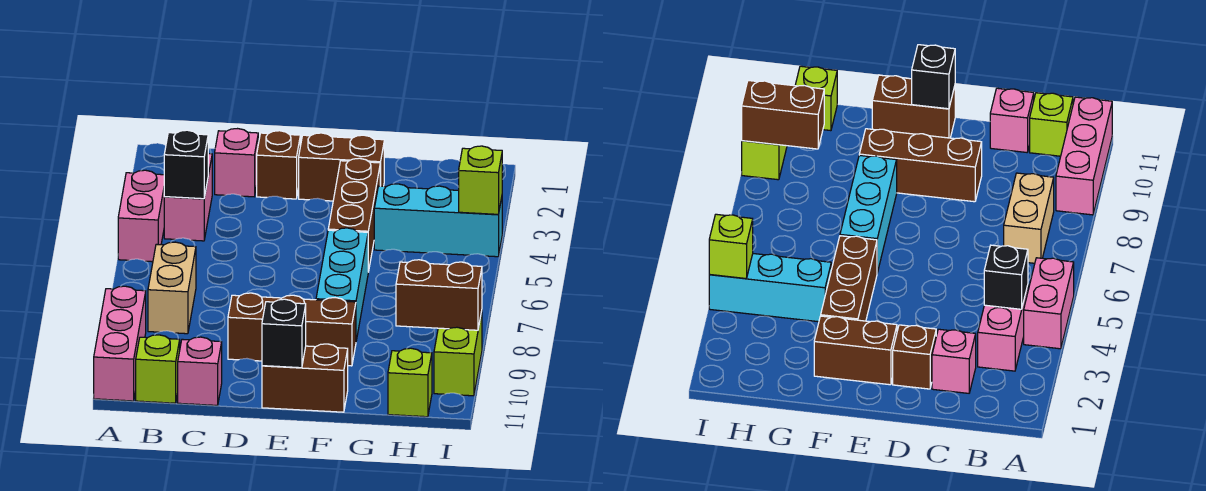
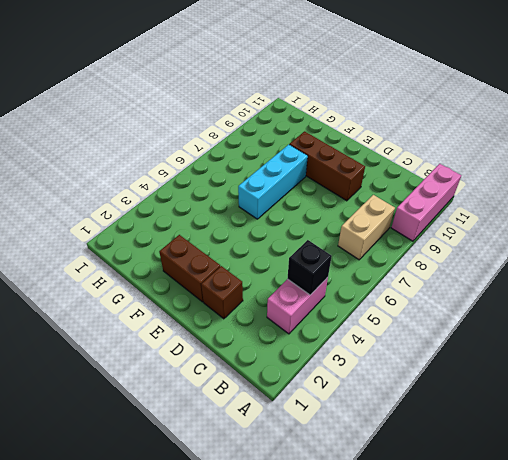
none -> pink 1x2 brick [118,170,164,262]
none -> lime 1x1 brick [136,335,180,403]
none -> pink 1x1 brick [215,129,258,197]

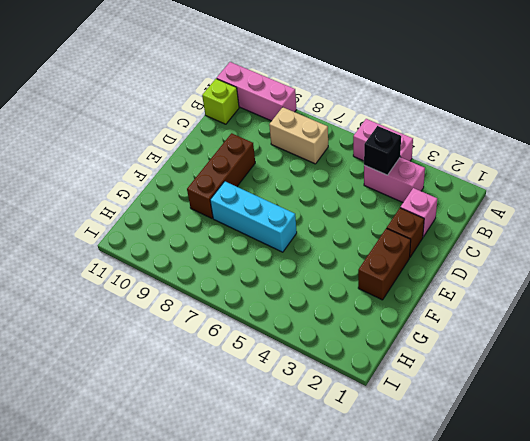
none -> pink 1x1 brick [178,337,222,405]
none -> brown 1x2 brick [262,344,348,412]
none -> brown 1x3 brick [328,158,380,272]

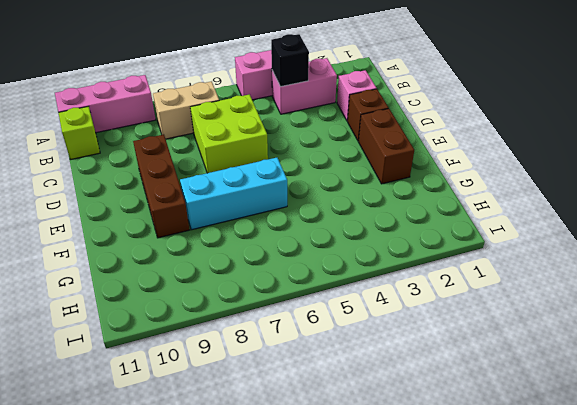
lime 2x2 brick [190,94,268,173] -> none
none -> pink 1x1 brick [178,337,222,405]
none -> brown 1x2 brick [262,344,348,412]
none -> brown 1x3 brick [328,158,380,272]

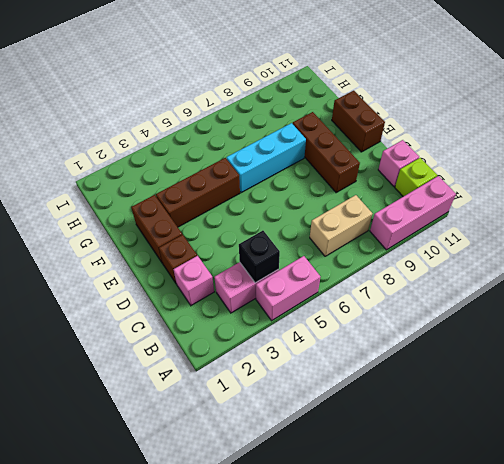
none -> cyan 1x3 brick [374,184,502,257]
none -> lime 1x1 brick [388,348,432,417]
none -> lime 1x2 brick [434,311,482,396]

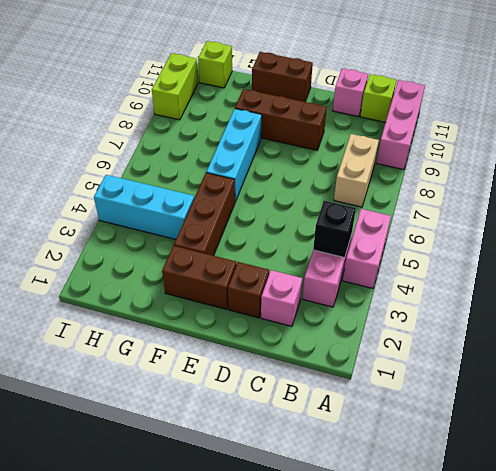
none -> black 1x1 brick [262,299,306,368]
none -> brown 1x2 brick [396,260,482,330]
none -> lime 1x1 brick [459,146,502,214]

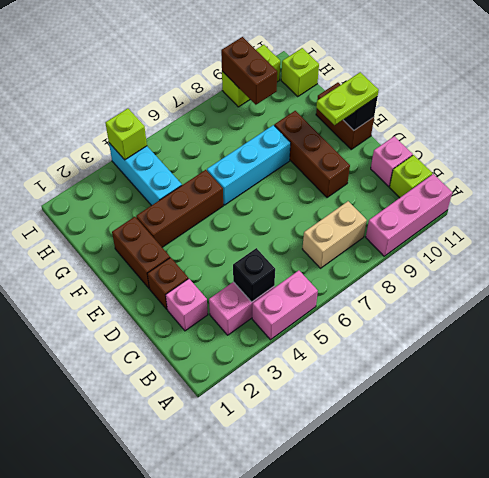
lime 1x2 plate [316,72,379,125] -> none

